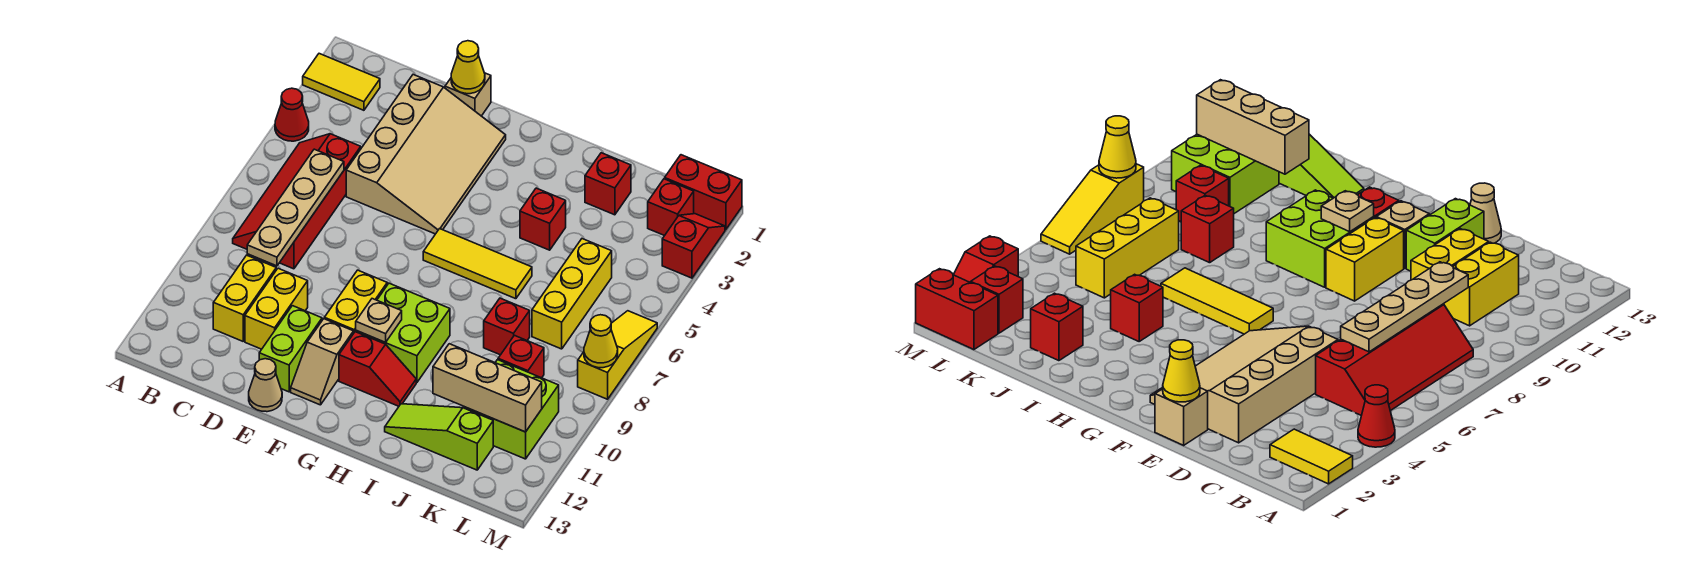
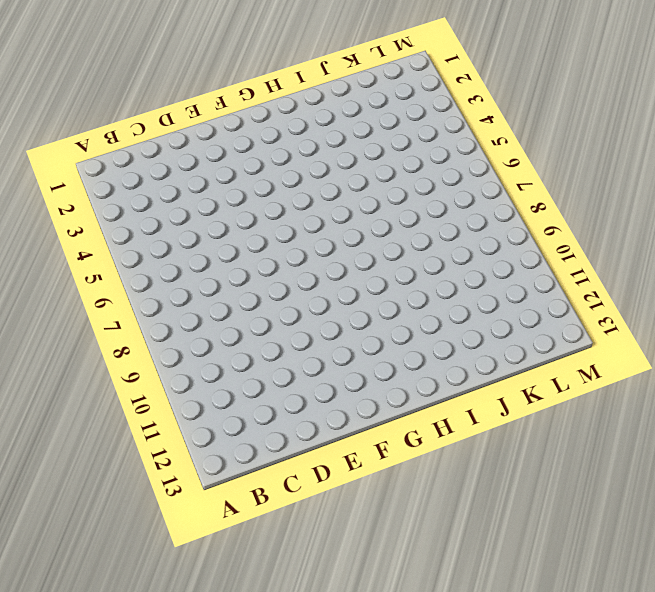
none -> yellow 1x2 tile [303,54,380,110]
none -> red 1x1 cone [275,88,309,141]
none -> red 2x4 slope [233,134,361,269]
none -> yellow 1x2 brick [213,255,276,341]

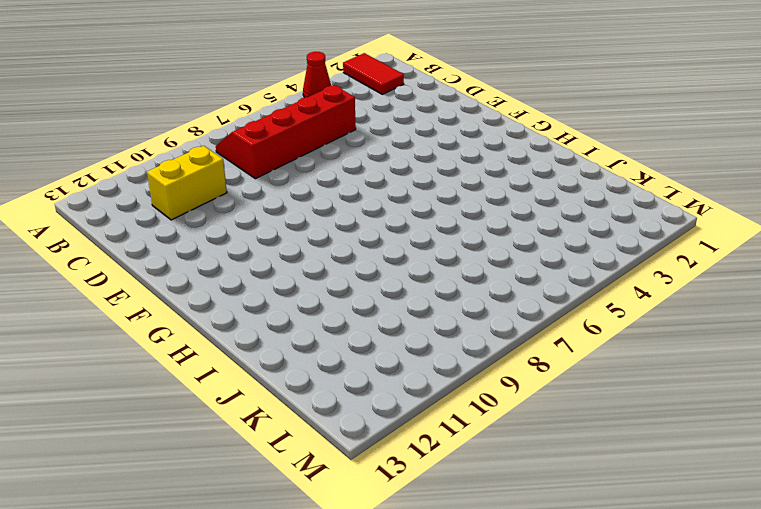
red 1x2 tile [343,53,404,94] -> yellow 1x2 tile [303,54,380,110]
none -> tan 3x4 slope [346,75,506,234]
none -> yellow 1x2 brick [245,268,308,349]
none -> tan 1x1 brick [445,73,491,116]
none -> lime 1x2 brick [259,306,322,392]

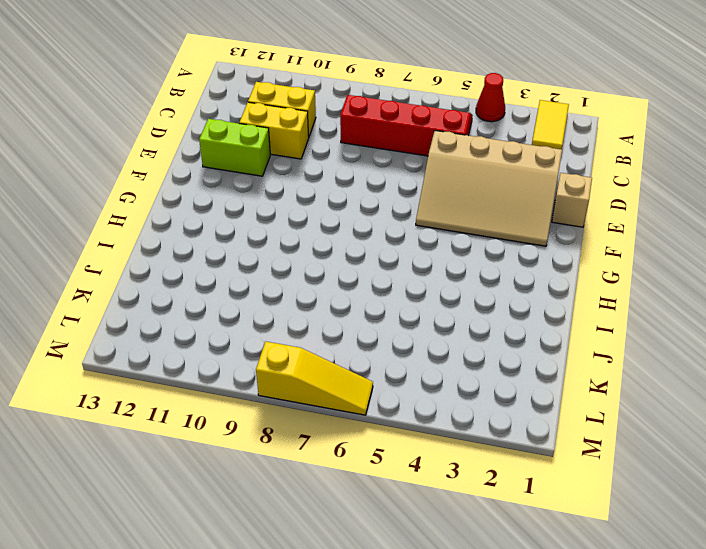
none -> tan 1x1 cone [249,359,282,412]
none -> yellow 1x2 brick [324,270,387,332]
none -> tan 1x2 slope [291,319,354,405]
none -> yellow 1x3 tile [423,229,532,299]

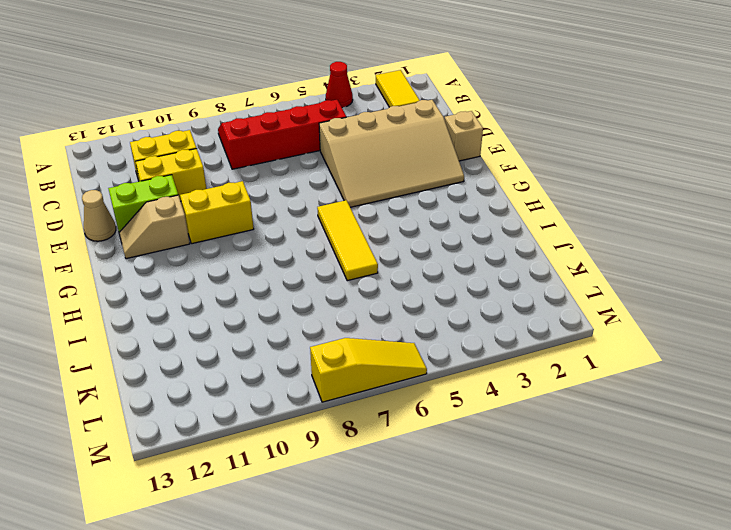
none -> lime 2x2 brick [356,283,450,383]
none -> red 1x2 slope [339,332,416,406]
none -> red 1x1 brick [520,188,566,250]
none -> lime 1x3 slope [385,404,493,470]

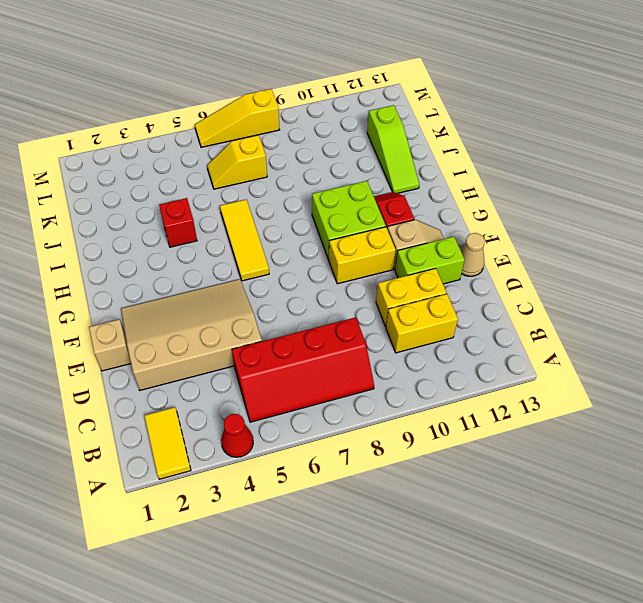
yellow 1x2 slope [207,135,267,189] -> yellow 1x3 brick [532,239,612,349]
none -> red 1x1 brick [585,153,631,215]
none -> red 1x1 brick [484,298,530,355]
none -> red 1x1 brick [498,335,544,378]
none -> lime 2x2 brick [464,360,559,459]

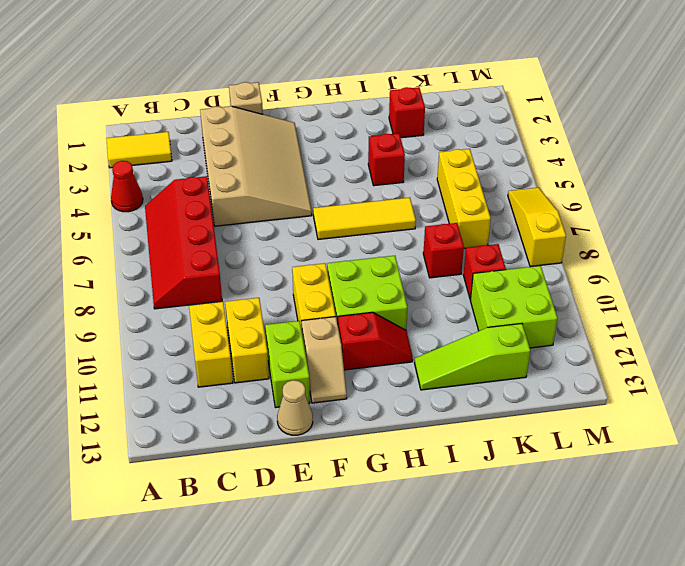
none -> red 1x2 brick [665,155,742,230]
none -> red 1x1 brick [648,179,694,236]
none -> red 1x2 slope [662,214,725,278]
none -> tan 1x4 plate [247,149,344,266]

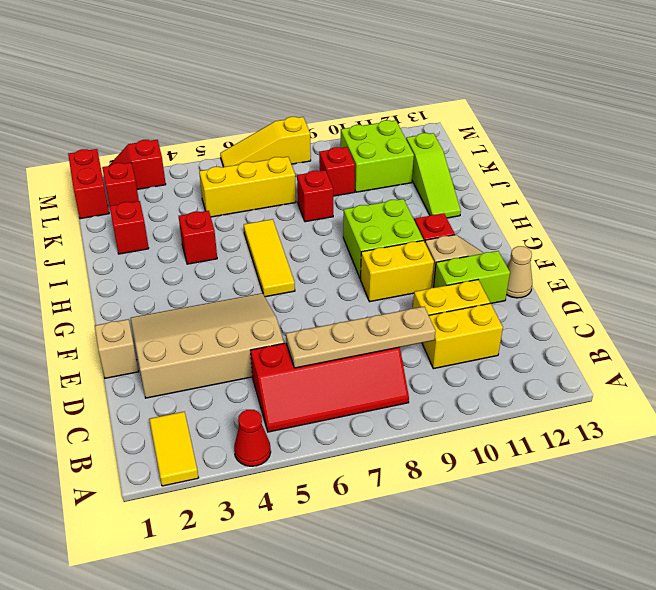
none -> yellow 1x1 cone [451,41,485,94]
none -> tan 1x1 plate [356,299,402,342]
none -> tan 1x3 brick [433,344,542,432]
none -> yellow 1x1 cone [584,315,618,368]

